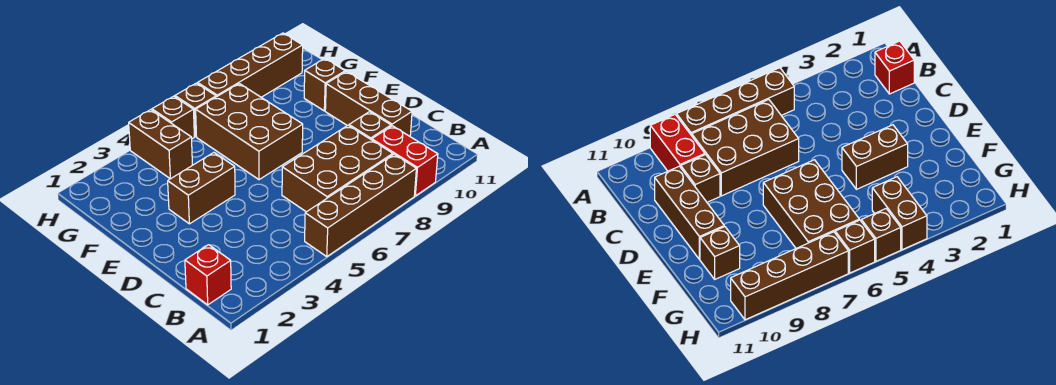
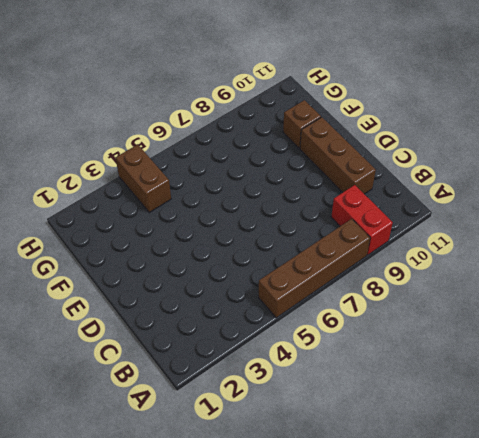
none -> red 1x1 brick [185,245,231,305]
none -> brown 2x3 brick [282,125,393,212]
none -> brown 1x1 brick [349,112,391,140]

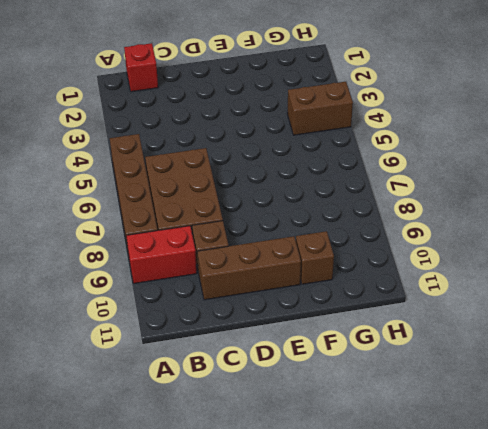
none -> brown 1x2 brick [168,153,235,224]
none -> brown 2x3 brick [196,84,303,180]
none -> brown 1x1 brick [152,96,194,139]

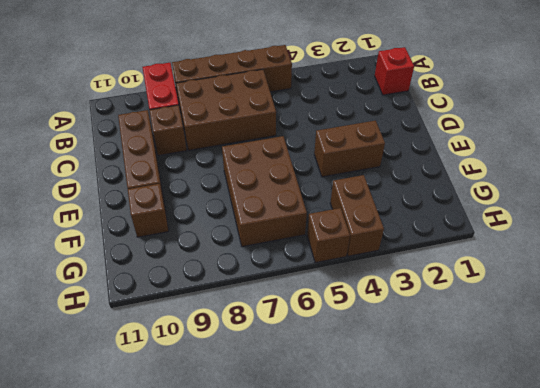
none -> brown 1x1 brick [175,83,216,137]
none -> brown 1x4 brick [198,33,303,97]

